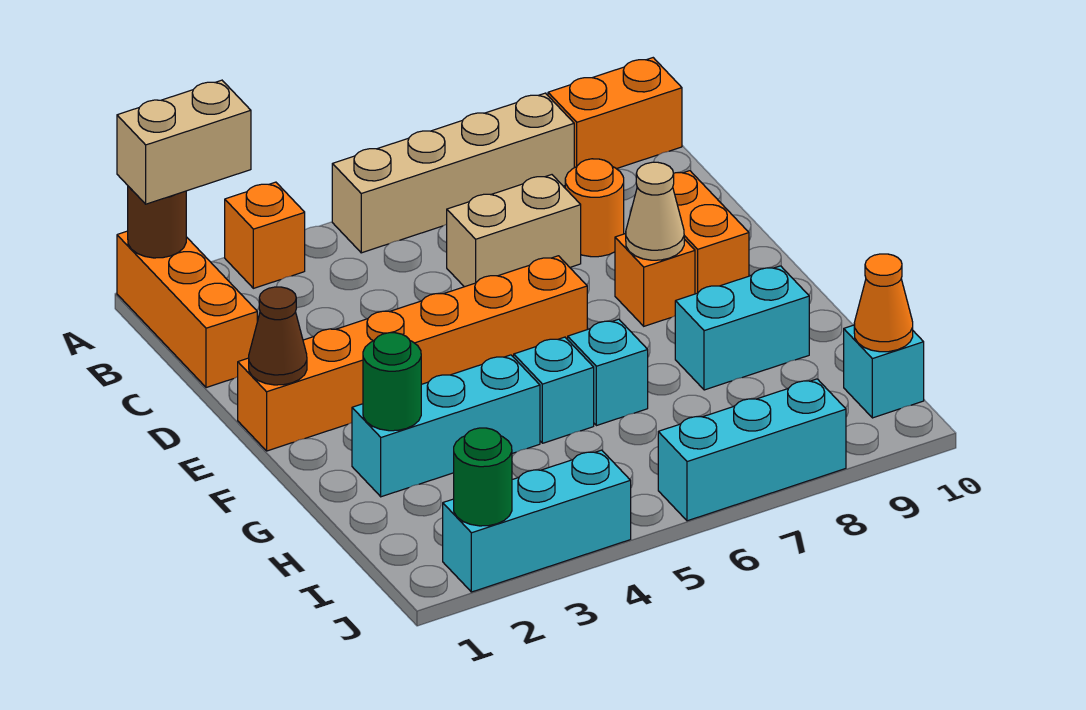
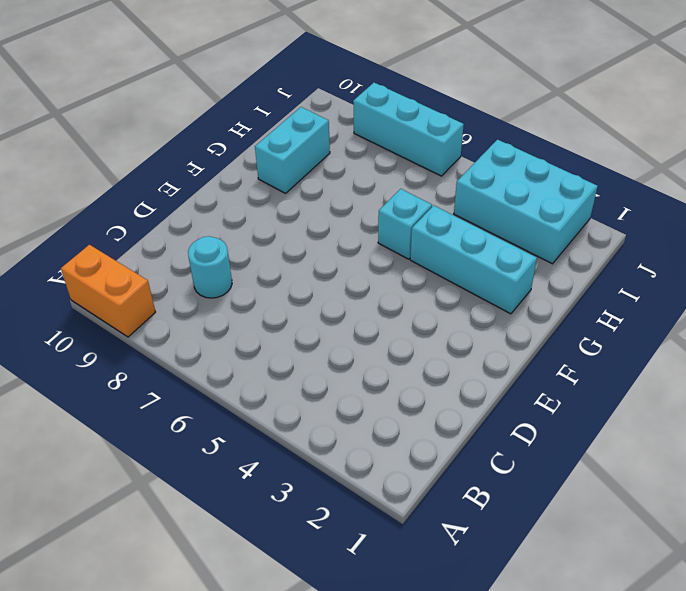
cyan 1x1 round brick [188,236,232,298] -> orange 1x1 round brick [565,159,624,257]
cyan 1x2 brick [255,107,330,193] -> cyan 1x2 brick turned to [675,266,809,390]
cyan 2x3 brick [454,140,598,264] -> cyan 1x3 brick [443,450,631,592]
none -> orange 1x3 brick [117,231,257,388]
none -> orange 1x1 brick [225,182,305,288]
none -> tan 1x4 brick [332,93,574,253]

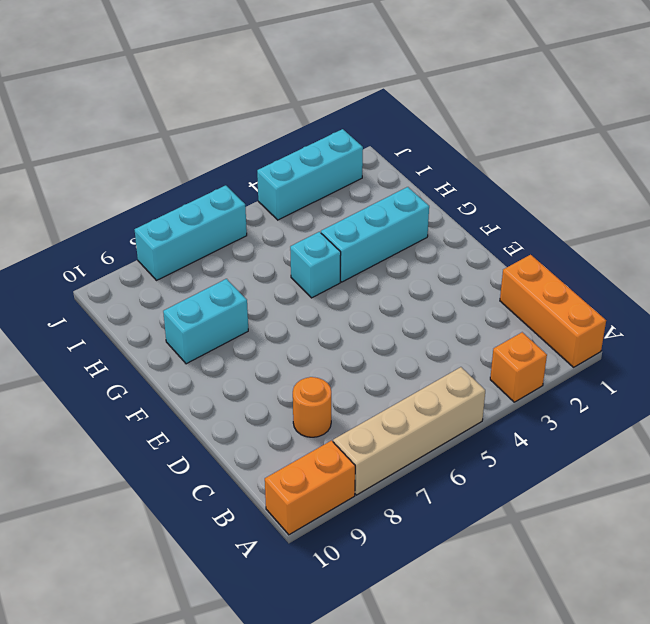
none -> tan 1x2 brick [447,175,581,287]
none -> orange 1x2 brick [673,171,749,294]
none -> orange 1x6 brick [238,256,587,451]

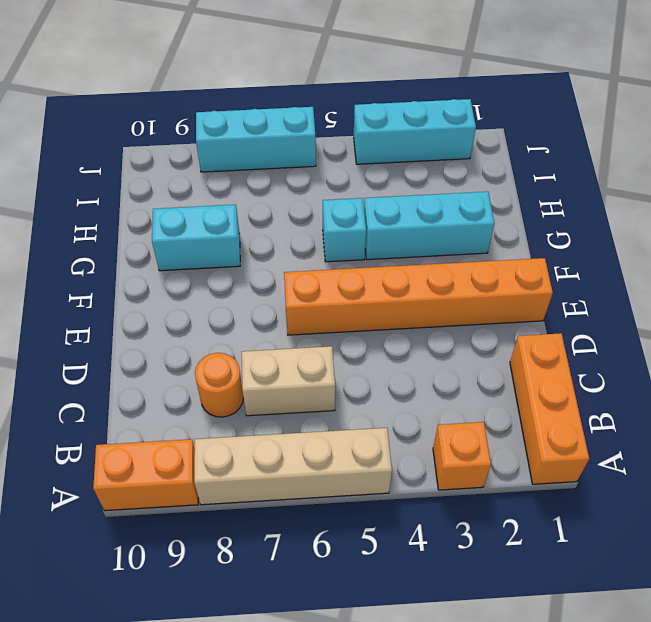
none -> orange 1x2 brick [673,171,749,294]
none -> orange 1x1 brick [615,234,695,326]
none -> cyan 1x1 brick [568,319,648,426]

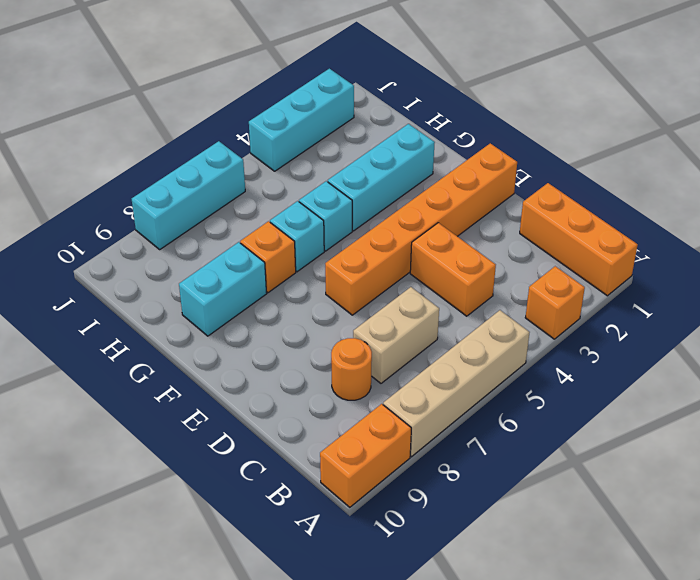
orange 1x2 brick [410,223,496,316] -> orange 1x2 brick moved to [673,171,749,294]
orange 1x1 brick [240,221,296,293] -> orange 1x1 brick moved to [615,234,695,326]
none -> cyan 1x1 brick [844,325,924,418]
none -> brown 1x1 round brick [128,186,186,258]
none -> brown 1x1 cone [249,287,307,385]

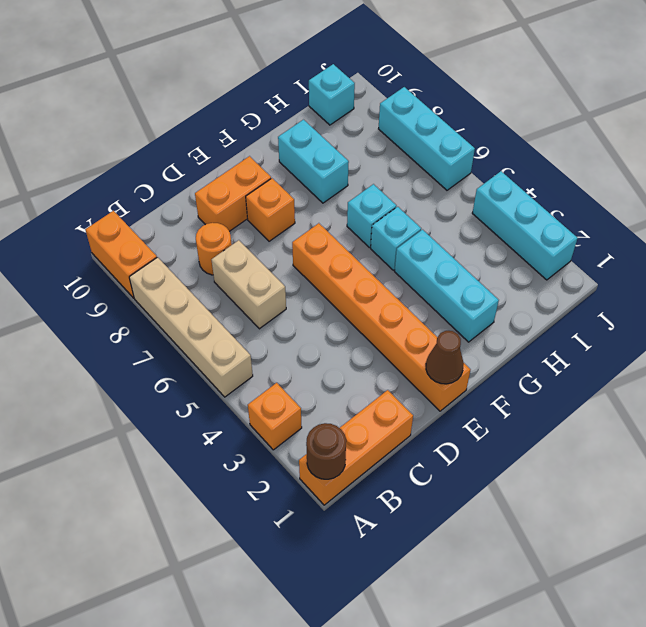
none -> tan 1x1 cone [626,162,684,260]
none -> green 1x1 round brick [363,333,421,431]
none -> orange 1x1 cone [854,254,913,352]

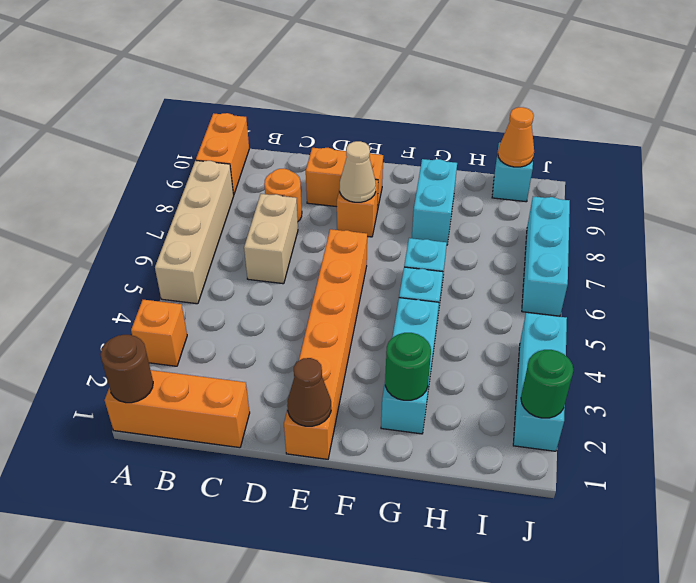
none -> tan 1x2 brick [117,80,251,204]

